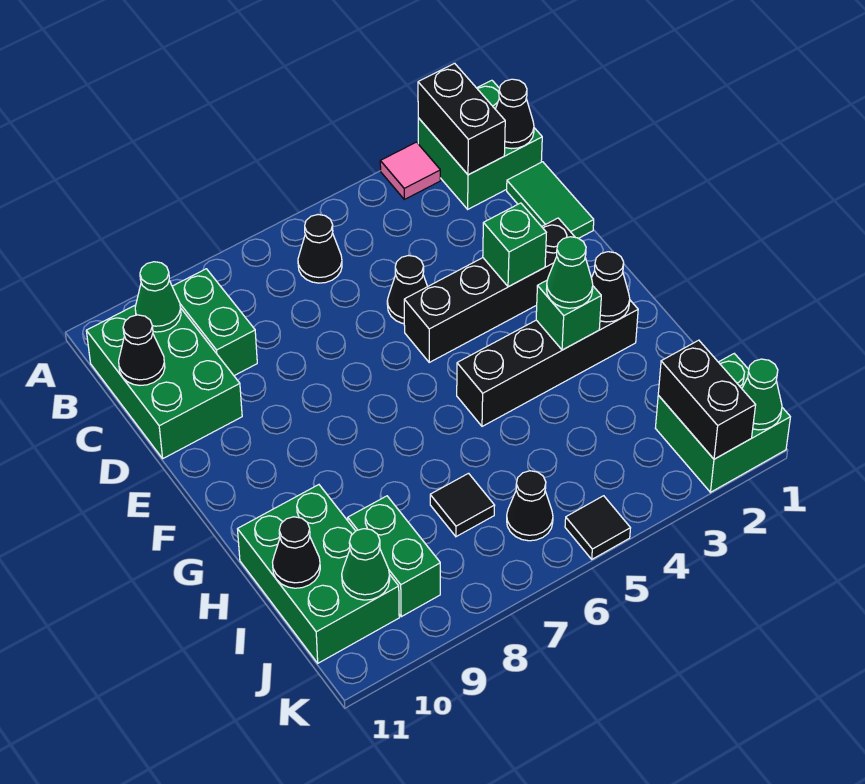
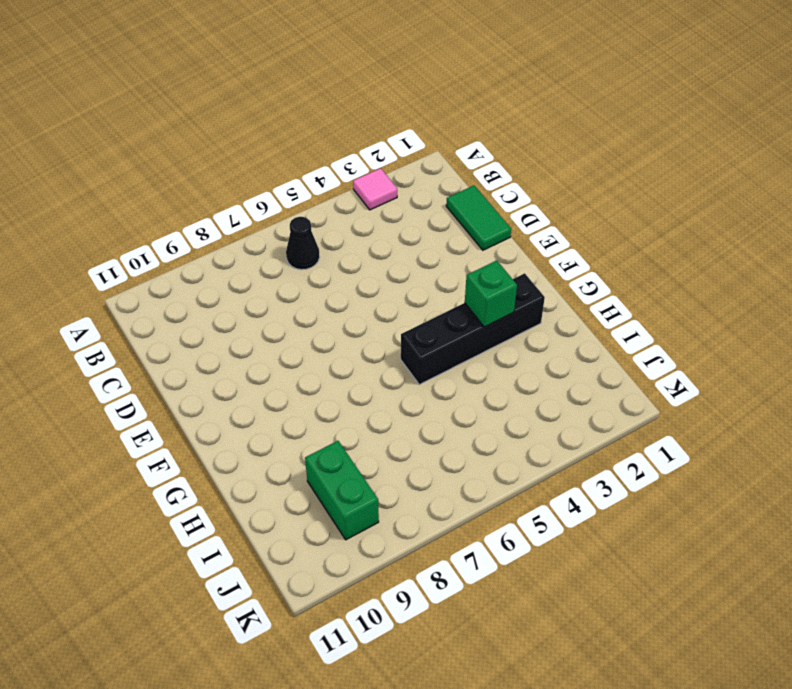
none -> green 2x2 brick [418,80,542,209]
none -> green 1x2 brick [172,269,257,376]
none -> green 2x3 brick [86,305,242,458]

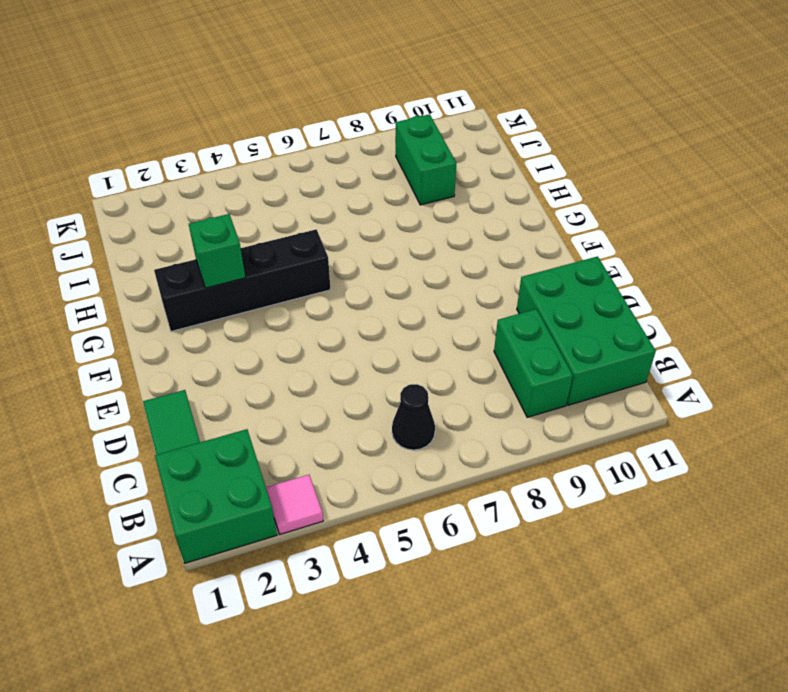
none -> black 1x1 cone [387,256,428,324]
none -> black 1x4 brick [404,218,575,362]
none -> green 2x3 brick [238,485,399,663]

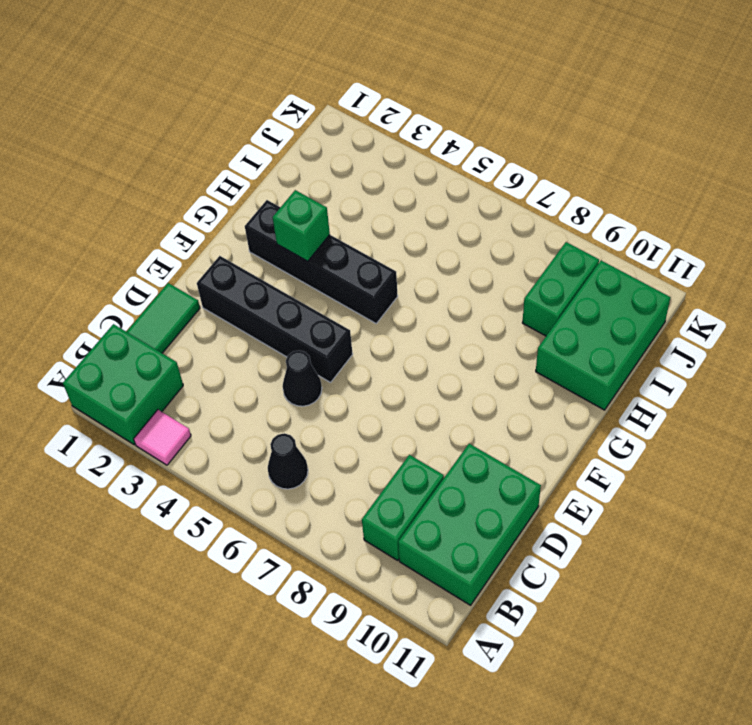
none -> black 1x1 tile [430,473,495,537]
none -> green 2x2 brick [655,354,790,492]
none -> black 1x1 cone [507,471,553,541]

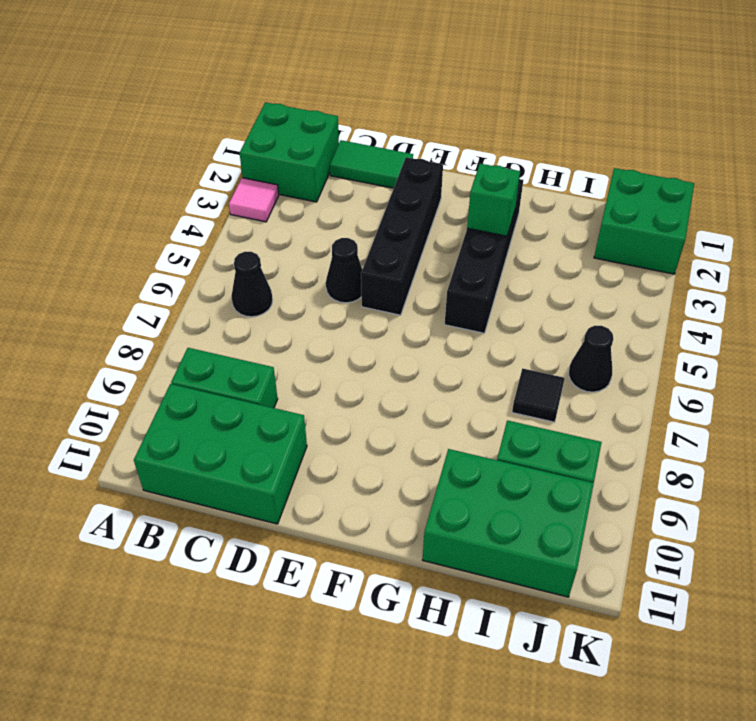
none -> black 1x1 tile [565,496,630,559]
none -> black 1x2 brick [418,63,505,175]
none -> black 1x1 cone [495,79,534,149]

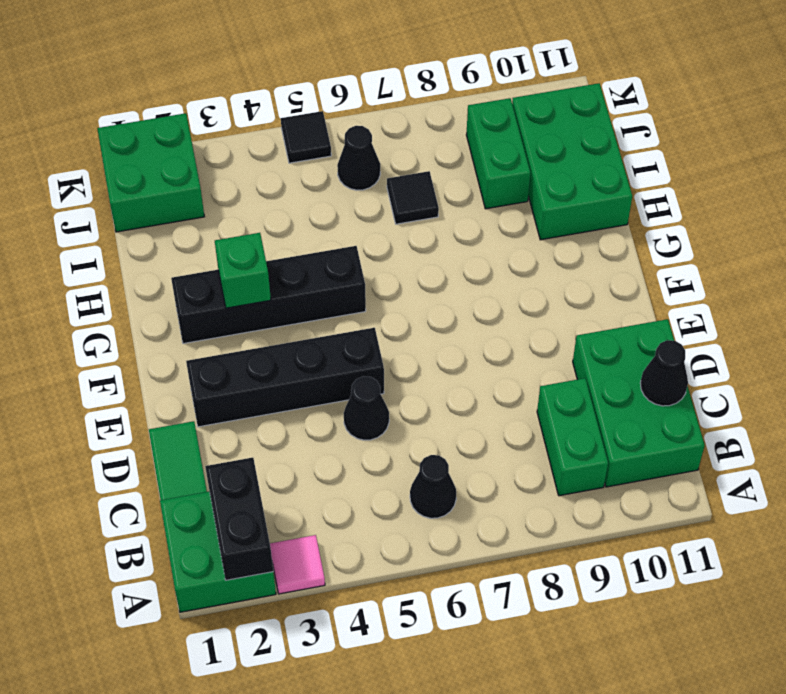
none -> black 1x1 cone [495,79,534,149]
none -> green 1x1 cone [135,262,181,332]
none -> green 1x1 brick [483,203,546,287]

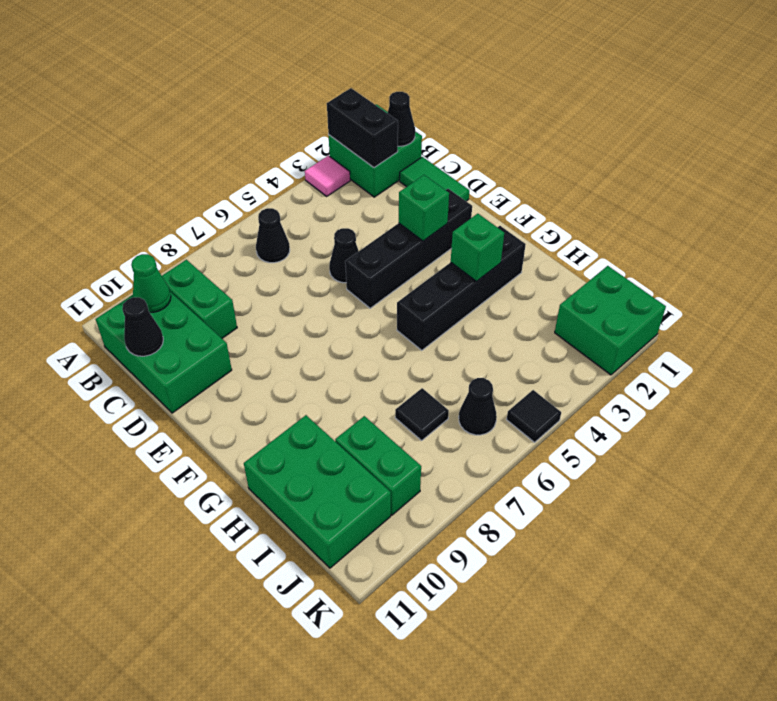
none -> black 1x1 cone [592,252,630,322]
none -> black 1x1 cone [273,517,320,588]
none -> black 1x2 brick [658,340,756,459]

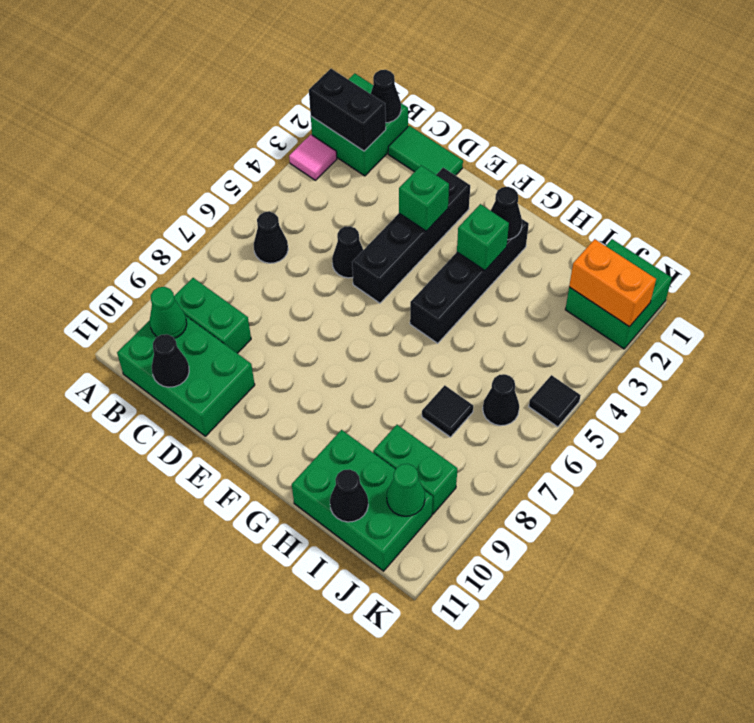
orange 1x2 brick [569,239,656,327] -> black 1x2 brick [658,340,756,459]
none -> green 1x1 cone [742,359,782,430]
none -> green 1x1 cone [547,237,593,308]

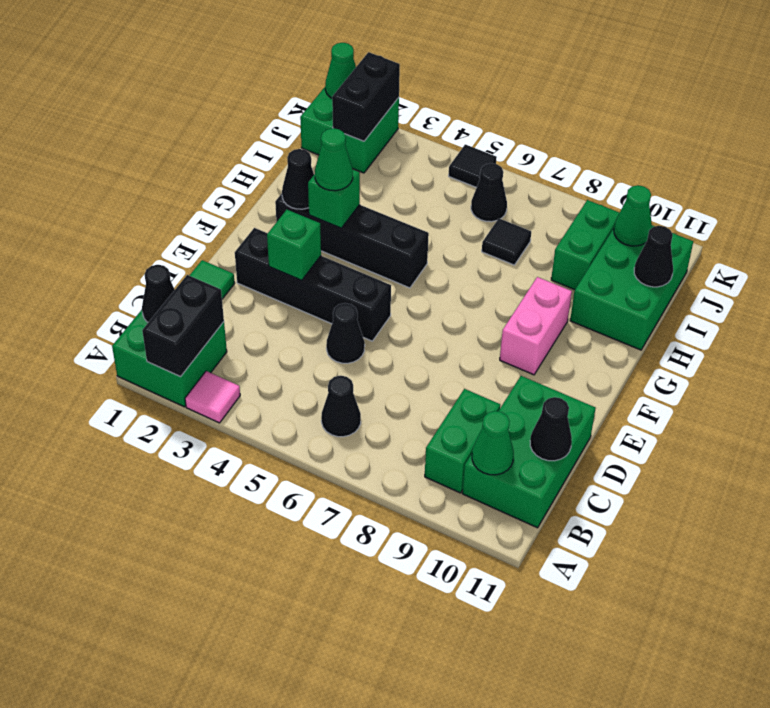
pink 1x2 brick [500,277,572,375] -> none

